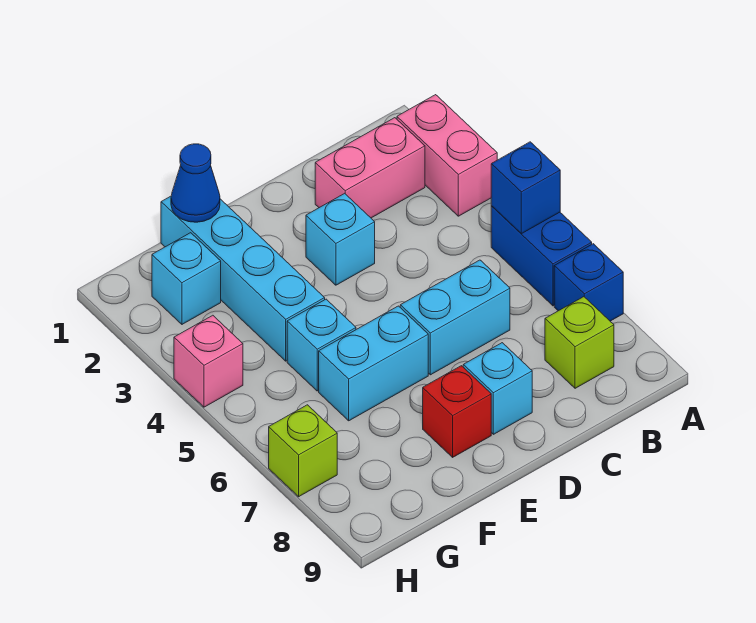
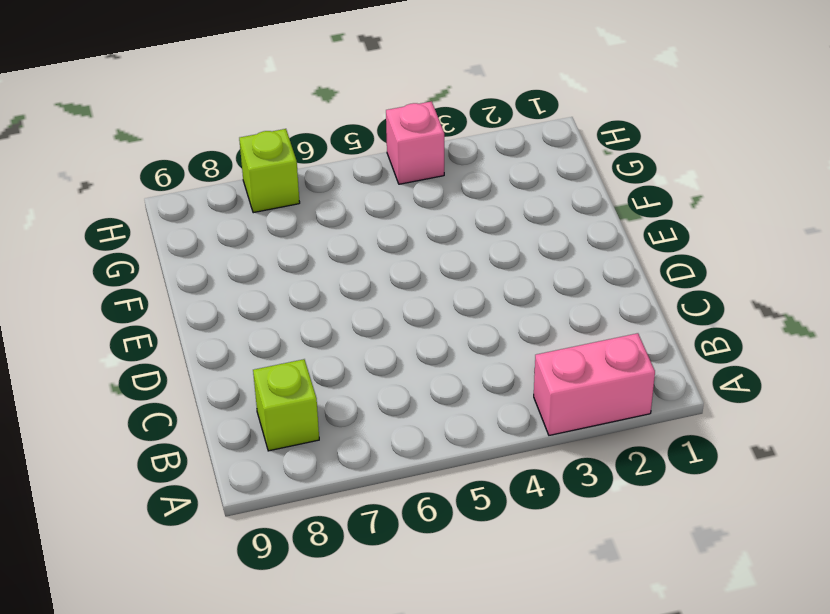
none -> blue 1x2 brick [491,206,592,306]
none -> blue 1x1 brick [554,244,623,321]
none -> pink 1x2 brick [315,118,425,218]

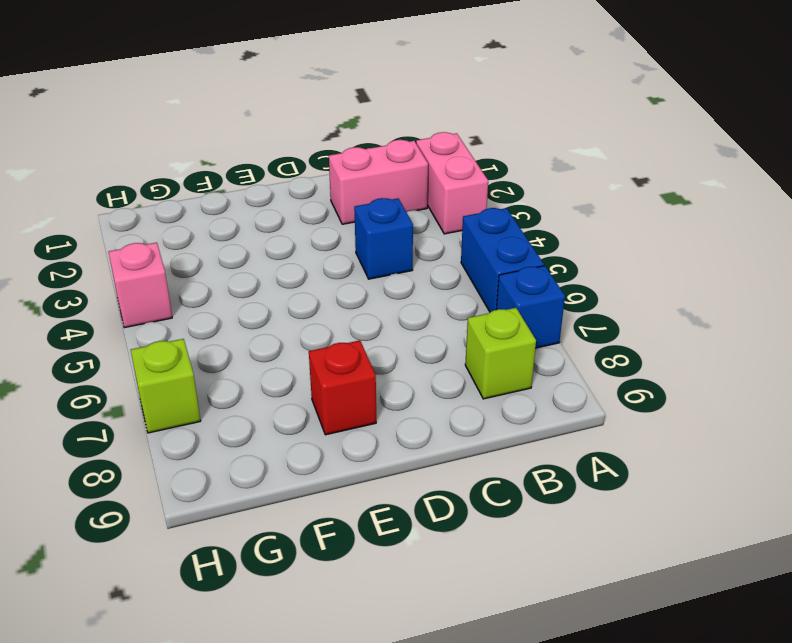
blue 1x1 brick [354,198,413,279] -> blue 1x1 brick moved to [491,142,560,234]
none -> cyan 1x2 brick [400,260,510,375]
none -> cyan 1x1 brick [306,193,375,285]
none -> cyan 1x1 brick [463,343,532,434]

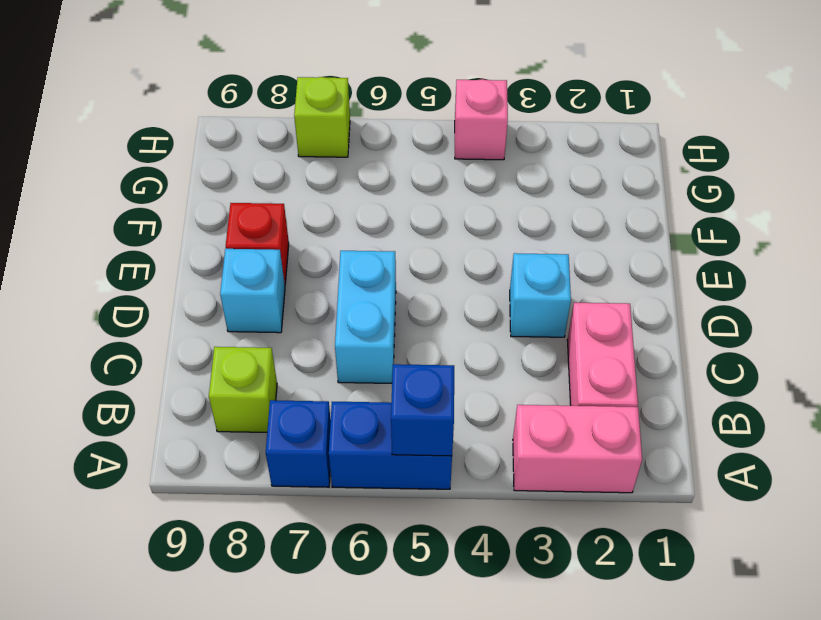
none -> cyan 1x2 brick [319,306,428,421]
none -> cyan 1x4 brick [161,196,325,361]
none -> cyan 1x1 brick [287,299,356,391]

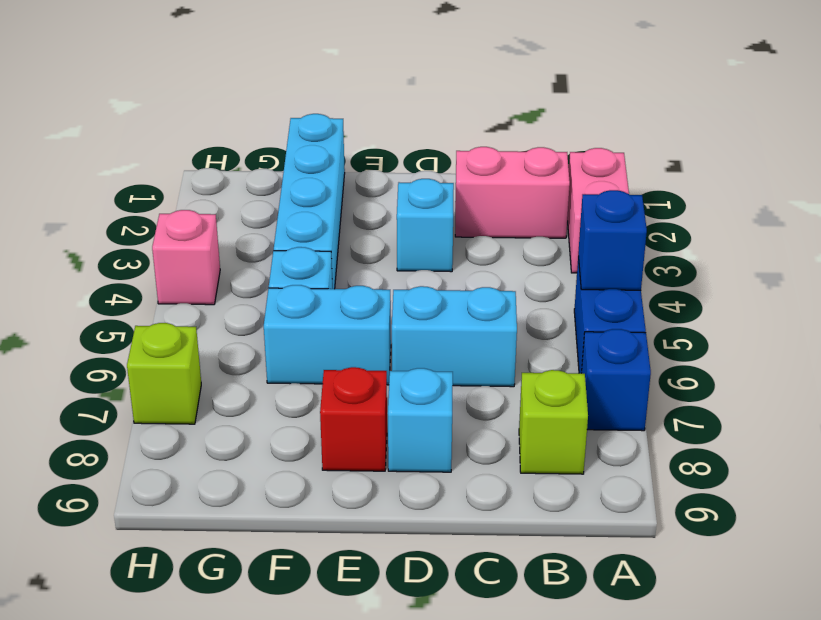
none -> cyan 1x1 brick [152,233,221,324]
none -> blue 1x1 cone [171,144,220,222]

